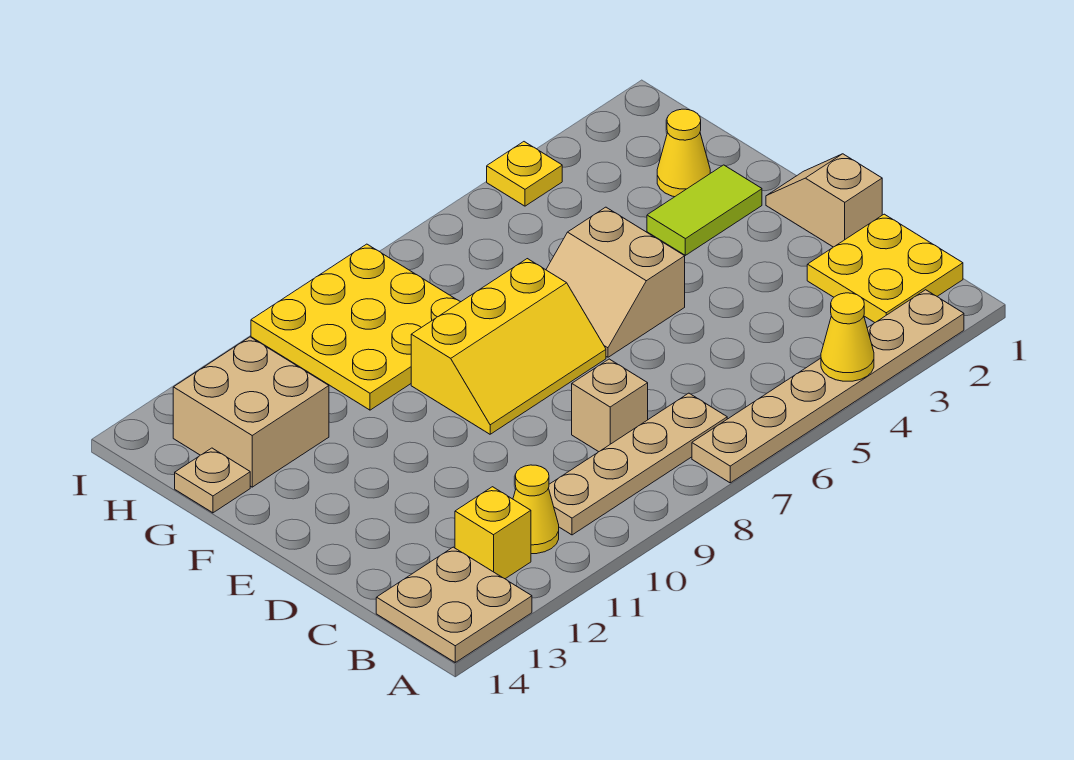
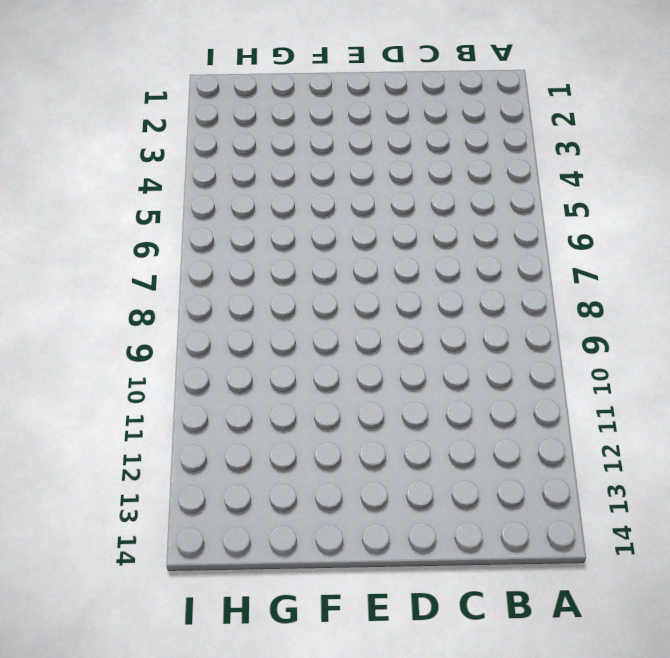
none -> tan 1x6 plate [692,290,964,483]
none -> tan 2x2 plate [376,547,532,662]
none -> yellow 2x2 plate [807,214,963,322]

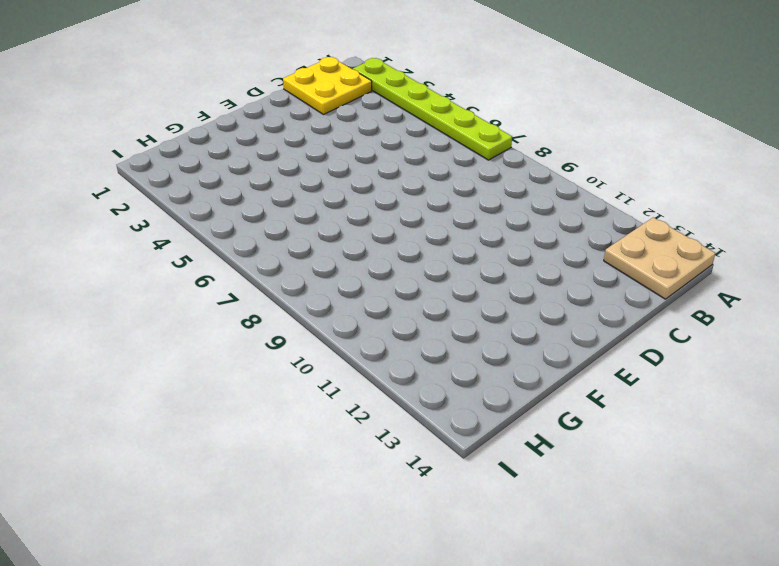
lime 1x6 plate [353,58,512,160] -> tan 1x6 plate [692,290,964,483]
none -> tan 1x4 plate [549,393,727,535]
none -> yellow 1x1 cone [513,465,559,554]
none -> yellow 1x1 brick [455,487,531,579]

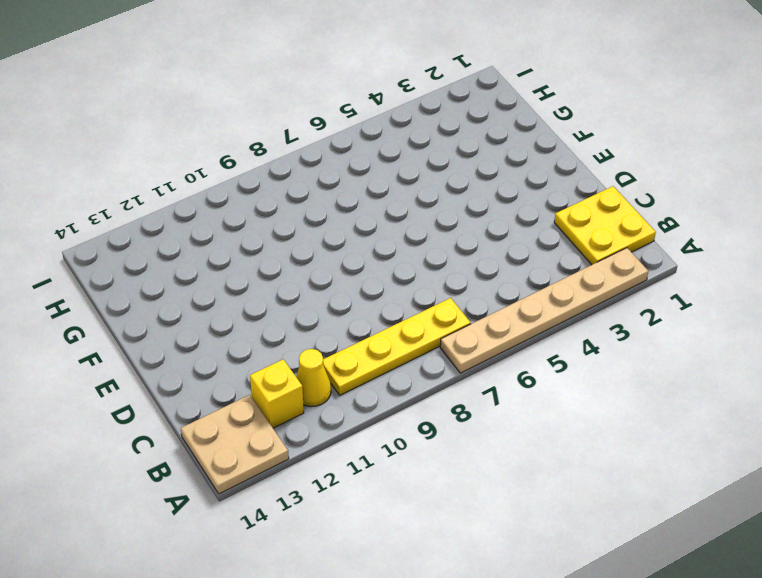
yellow 1x4 plate [323,298,471,395] -> tan 1x4 plate [549,393,727,535]
none -> tan 1x1 brick [572,359,648,452]
none -> tan 1x2 slope [766,154,882,247]
none -> tan 2x2 slope [546,207,685,357]

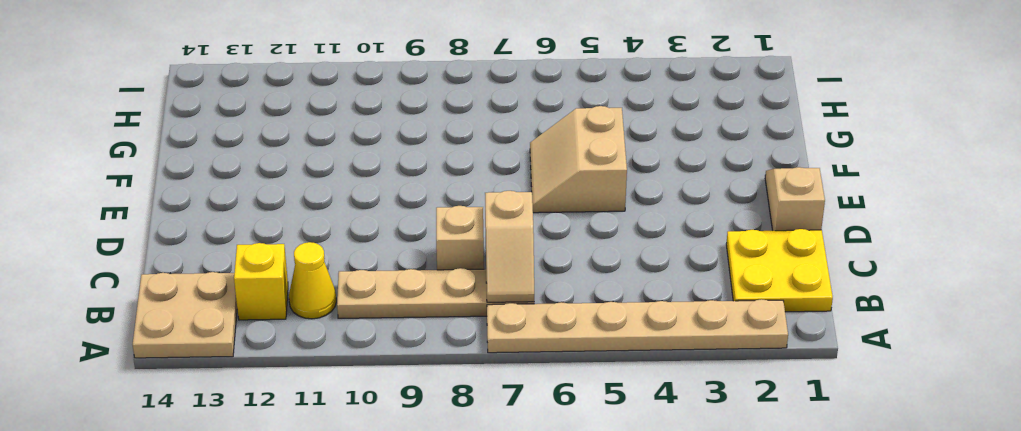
tan 1x2 slope [485,191,534,302] -> none
none -> yellow 2x3 slope [411,259,606,434]
none -> lime 1x2 tile [647,165,762,255]
none -> yellow 1x1 cone [657,109,710,197]

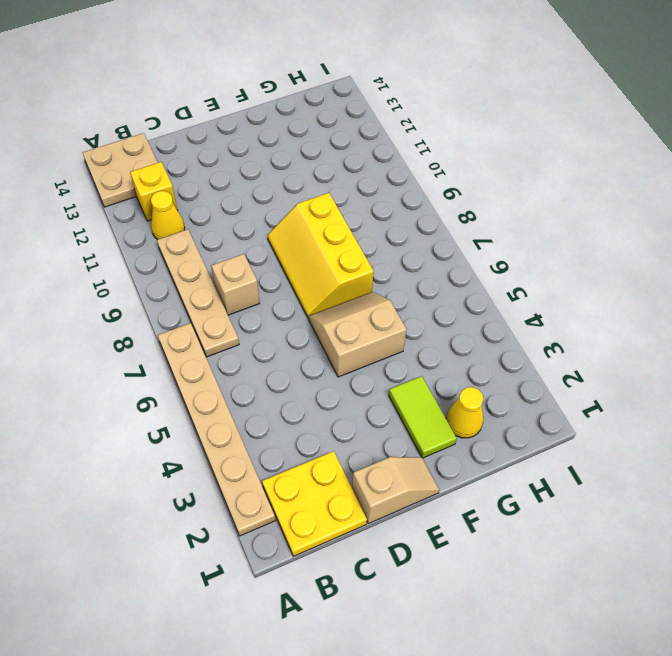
none -> yellow 3x3 plate [251,244,460,410]
none -> tan 2x2 brick [173,337,329,487]
none -> tan 1x1 plate [175,448,250,513]

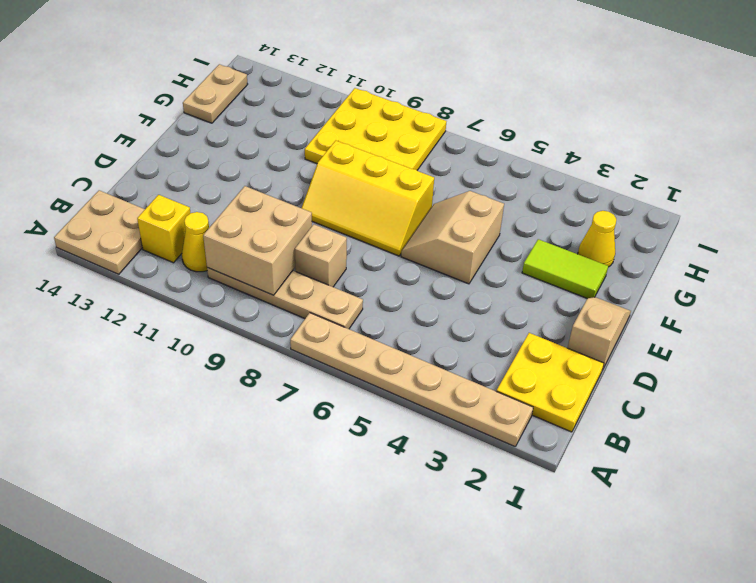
tan 2x2 brick [203,186,312,295] -> tan 2x2 brick moved to [173,337,329,487]
tan 1x2 plate [183,64,248,123] -> tan 1x1 plate [175,448,250,513]
none -> yellow 1x1 plate [487,142,562,206]
none -> yellow 1x1 cone [821,293,874,381]

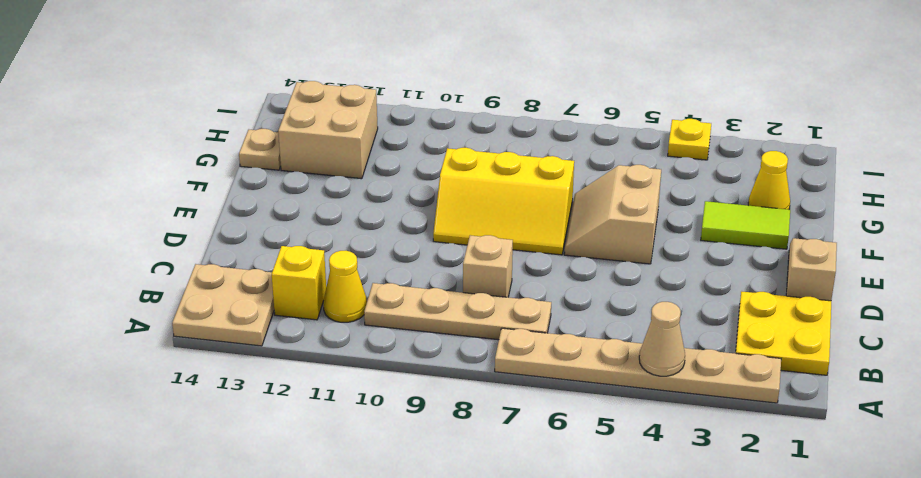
tan 1x1 cone [639,302,685,376] -> yellow 1x1 cone [821,293,874,381]
none -> yellow 3x3 plate [251,244,460,410]

